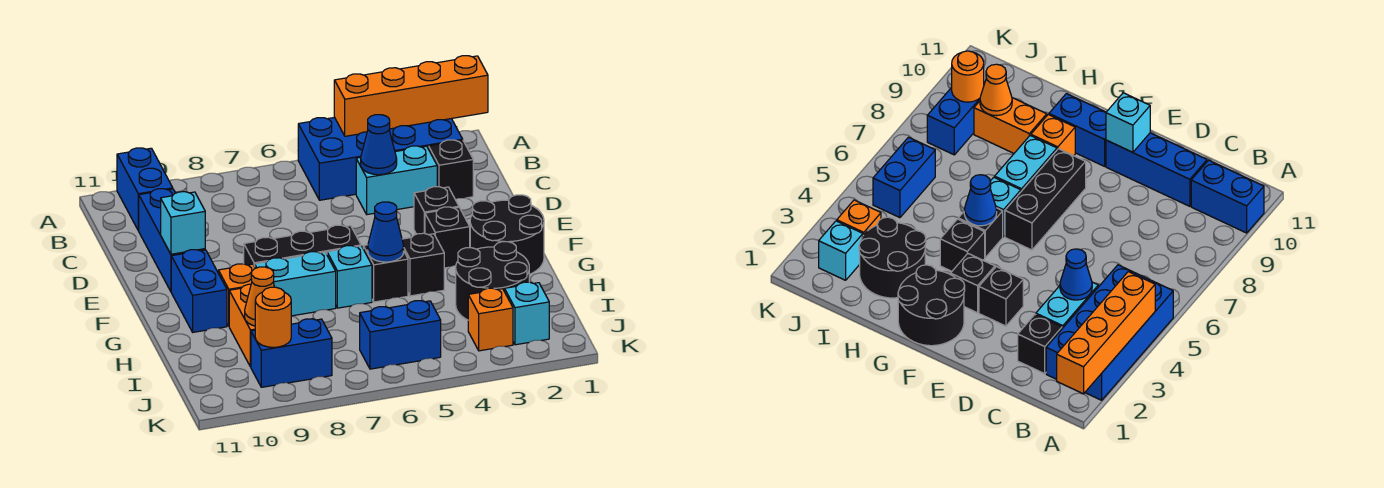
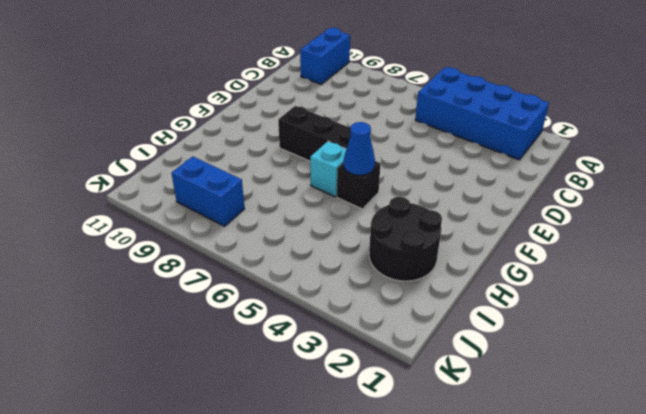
none -> black 1x1 brick [429,140,473,199]
none -> cyan 1x2 brick [356,146,437,215]
none -> blue 1x3 brick [139,189,205,291]

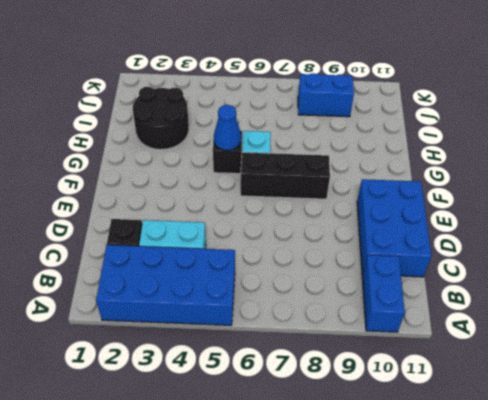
blue 2x3 brick [357,179,431,277] -> blue 1x3 brick [139,189,205,291]
none -> black 1x1 brick [414,187,459,234]
none -> black 2x2 round brick [470,195,544,274]
none -> black 1x1 brick [425,207,470,268]

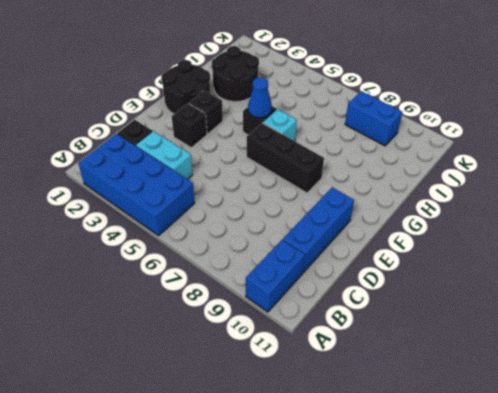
none -> blue 1x2 brick [171,250,227,332]
none -> black 1x1 brick [402,233,444,296]
none -> cyan 1x2 brick [255,252,336,316]

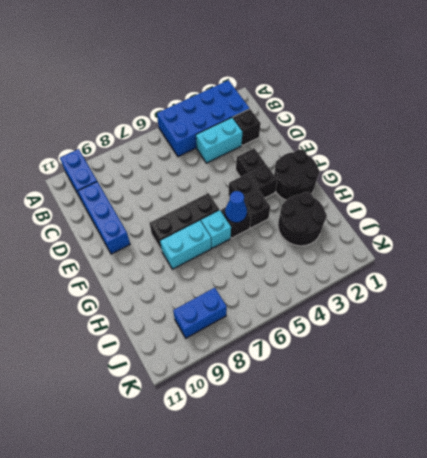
black 1x2 brick [228,174,270,228] -> black 1x1 brick [402,233,444,296]
none -> blue 1x2 brick [171,250,227,332]
none -> orange 1x1 brick [218,264,255,326]
none -> orange 1x2 brick [229,284,255,367]

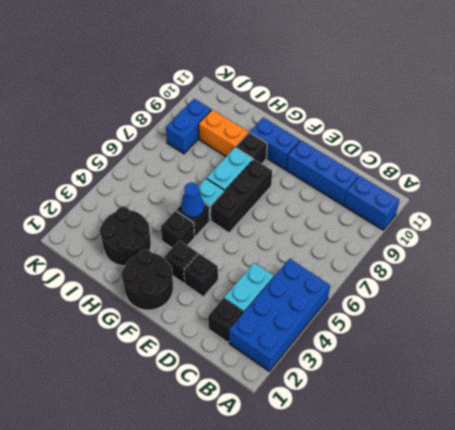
black 1x1 brick [236,132,267,164] -> orange 1x1 brick [218,264,255,326]
none -> cyan 1x1 brick [505,282,549,345]
none -> orange 1x1 brick [468,288,513,351]
none -> blue 1x2 brick [360,301,441,369]

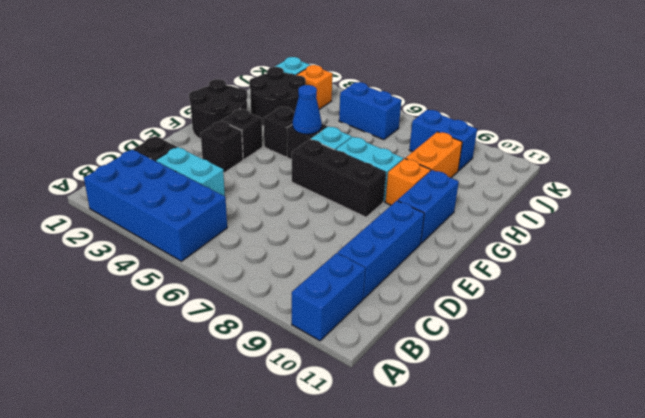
none -> orange 1x4 brick [334,56,488,136]
none -> blue 1x1 cone [361,115,397,175]
none -> cyan 1x1 brick [161,192,205,254]

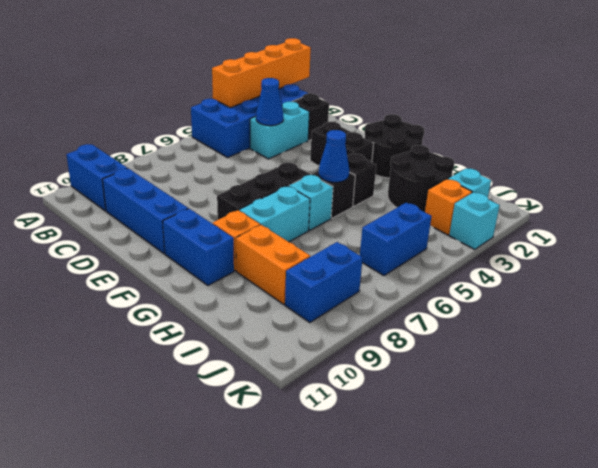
cyan 1x1 brick [449,192,500,249] -> cyan 1x1 brick moved to [161,192,205,254]
none -> orange 1x1 cone [245,267,274,326]
none -> orange 1x1 round brick [255,287,291,347]

